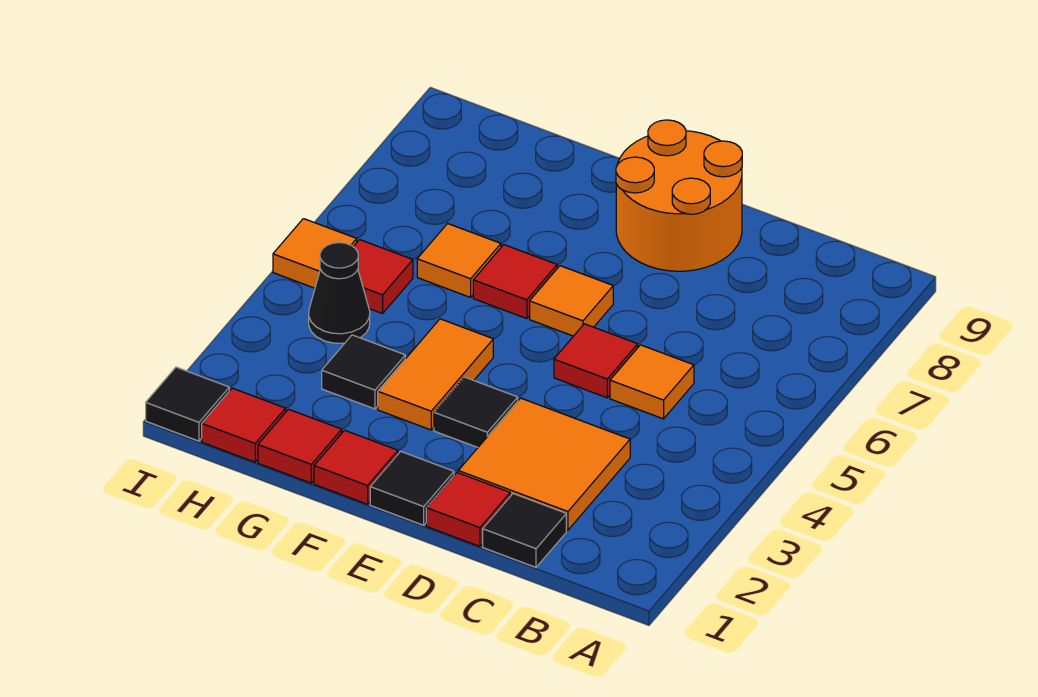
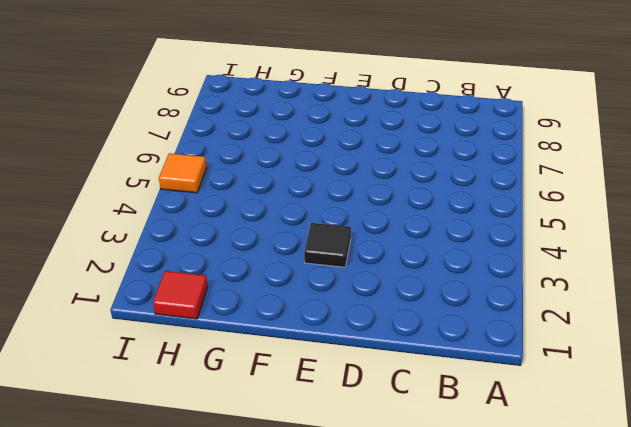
none -> black 1x1 tile [483,494,566,567]
none -> orange 2x2 tile [458,398,630,530]
none -> orange 1x1 tile [610,345,694,419]

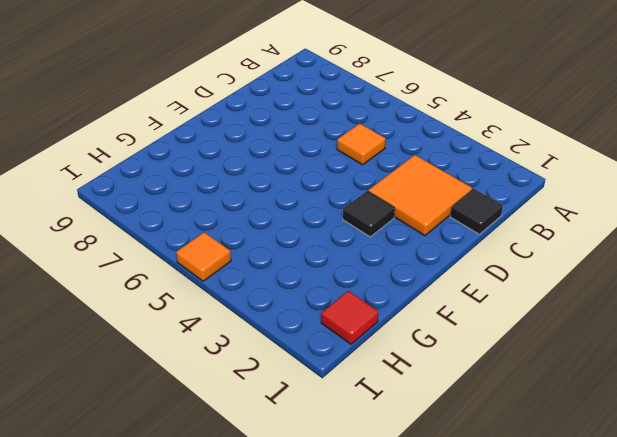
none -> red 1x1 tile [426,473,510,546]
none -> red 1x1 tile [554,324,638,398]
none -> orange 2x2 round brick [616,120,742,271]

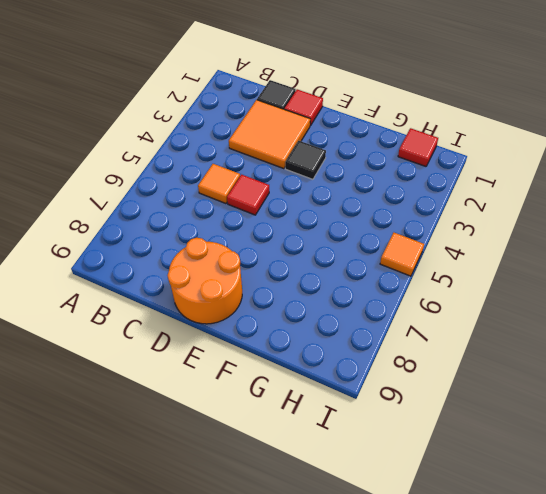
none -> black 1x1 tile [370,451,454,525]
none -> orange 1x1 tile [530,266,613,336]
none -> red 1x1 tile [314,430,398,504]

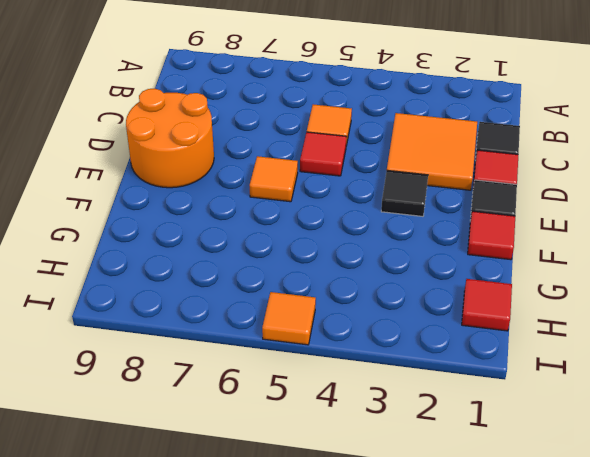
none -> orange 1x2 tile [378,319,493,430]
none -> red 1x1 tile [473,245,557,319]
none -> red 1x1 tile [258,409,342,483]

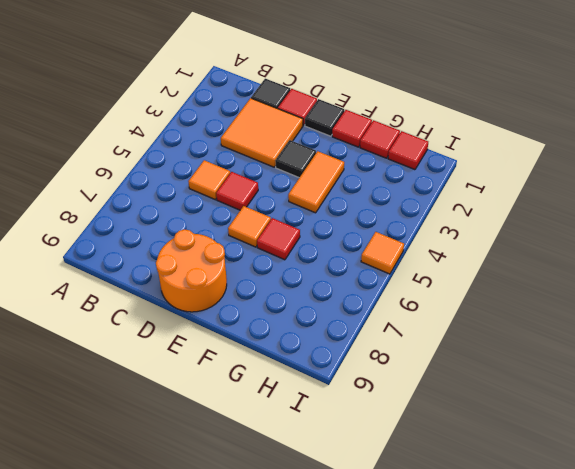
none -> black 1x1 tile [322,335,405,409]
none -> orange 1x1 tile [417,224,501,297]
none -> black 1x1 cone [309,243,370,343]

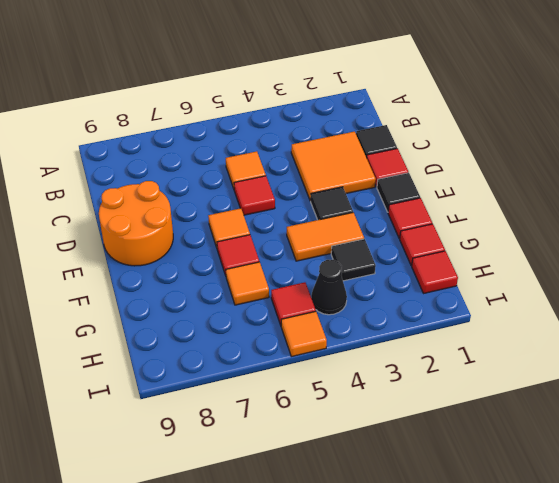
none -> black 1x1 tile [146,367,229,441]

